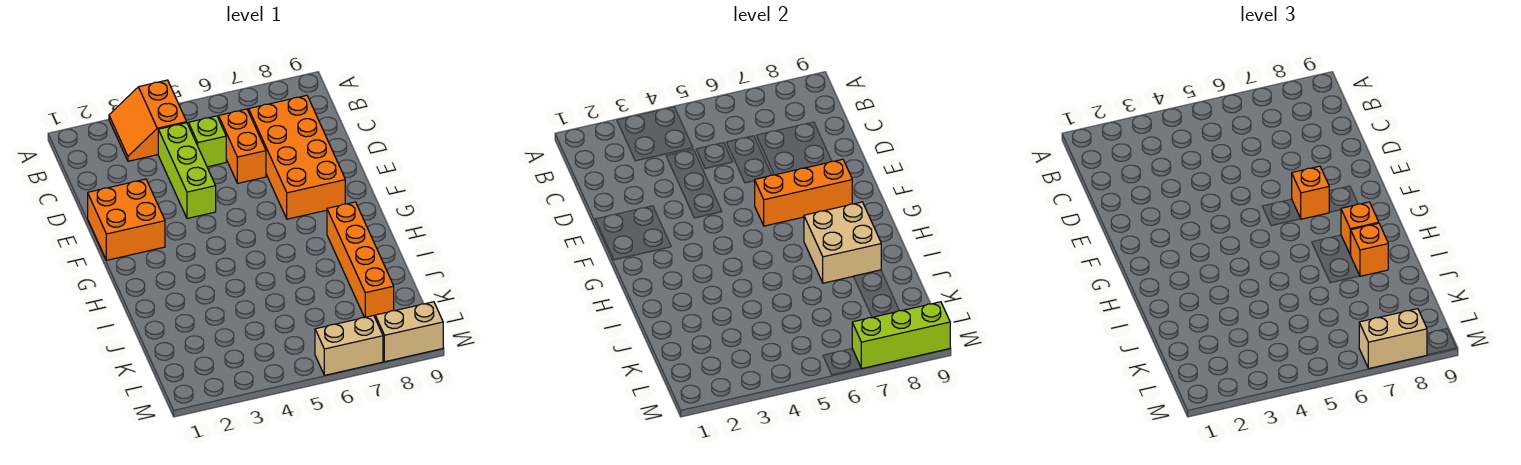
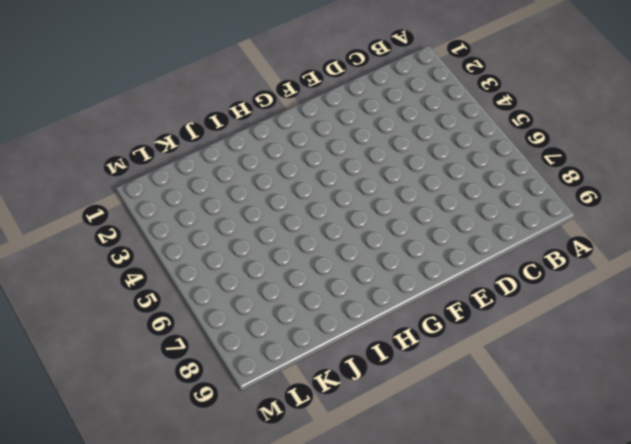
none -> orange 2x2 slope [109,80,187,161]
none -> lime 1x3 brick [158,123,216,218]
none -> lime 1x1 brick [188,116,226,167]

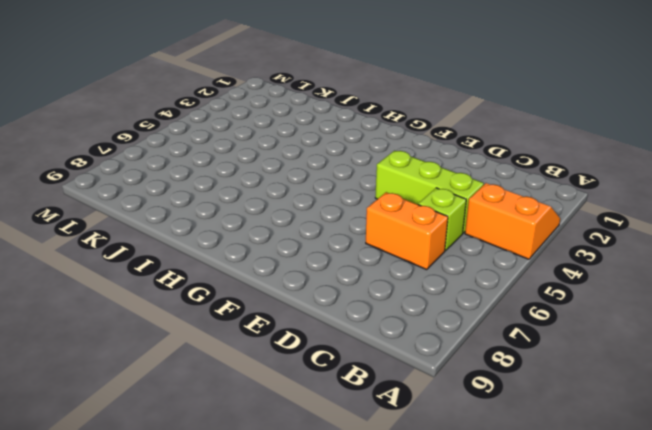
none -> orange 2x4 brick [249,95,345,219]
none -> orange 2x2 brick [88,179,165,260]
none -> orange 1x4 brick [327,202,394,318]

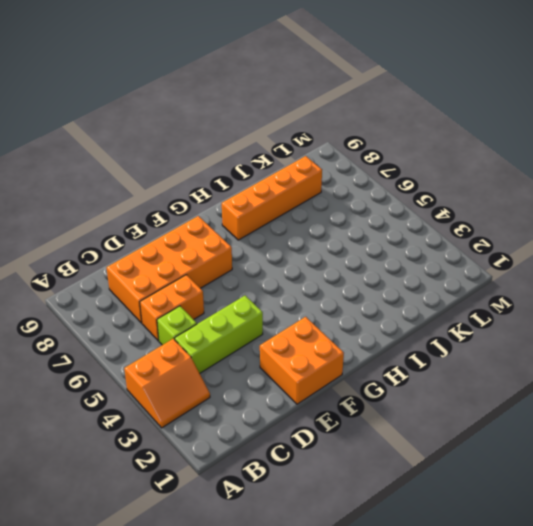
none -> tan 1x2 brick [315,315,383,375]
none -> tan 1x2 brick [375,302,443,362]
none -> orange 1x3 brick [755,159,852,226]

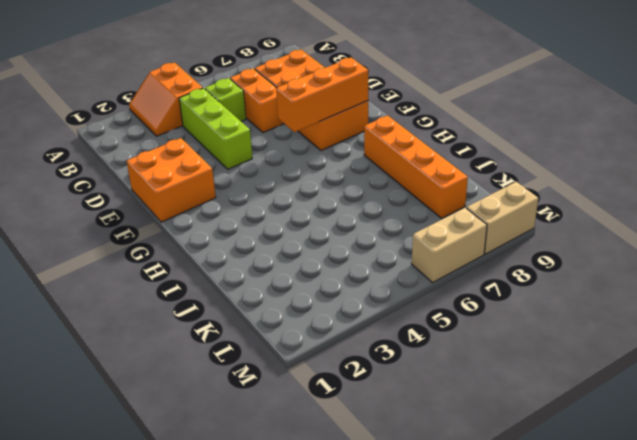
none -> tan 2x2 brick [804,202,881,283]
none -> lime 1x3 brick [852,302,950,369]
none -> orange 1x1 brick [1292,166,1329,219]

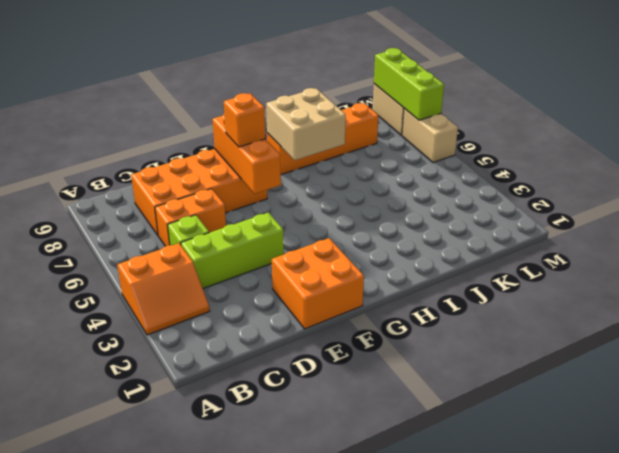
none -> orange 1x1 brick [1341,202,1379,255]
none -> orange 1x1 brick [1351,223,1388,276]
none -> tan 1x2 brick [1359,309,1427,368]

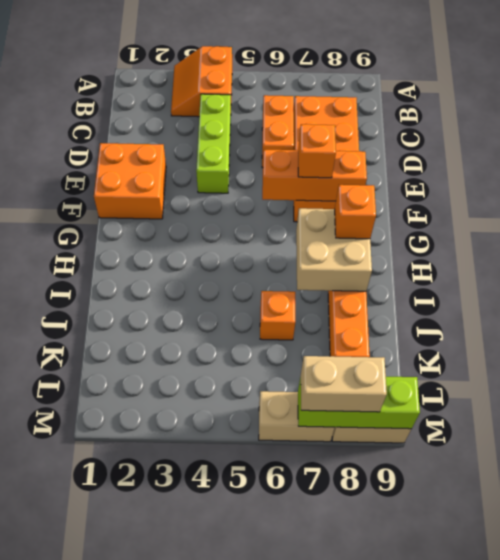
orange 1x1 brick [260,291,295,340] -> orange 1x1 brick moved to [1351,223,1388,276]
none -> lime 1x1 brick [188,116,226,167]

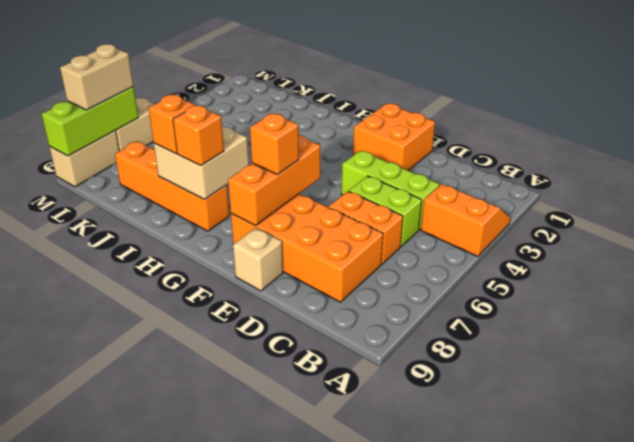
lime 1x2 brick [349,176,422,246] -> lime 1x1 brick [188,116,226,167]
tan 1x1 brick [233,228,283,291] -> none

